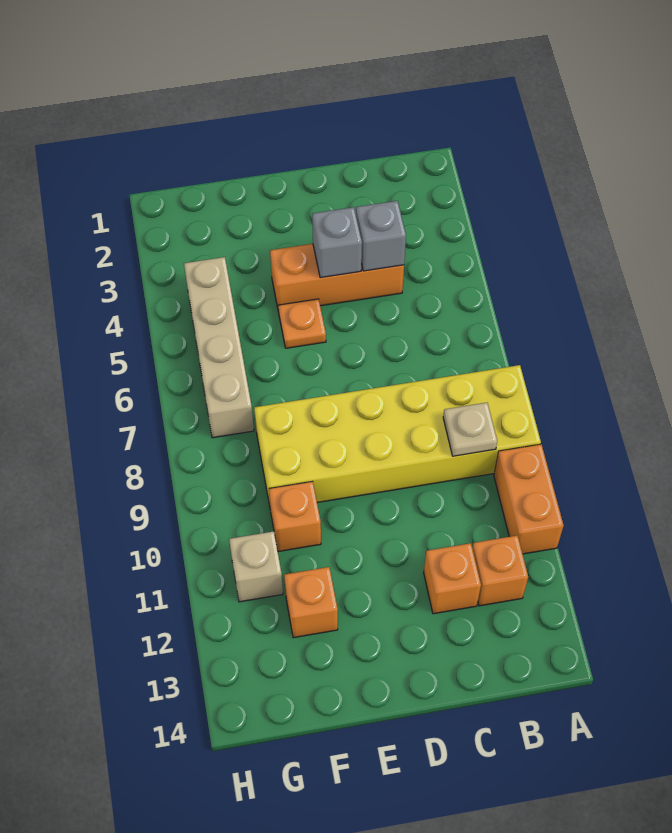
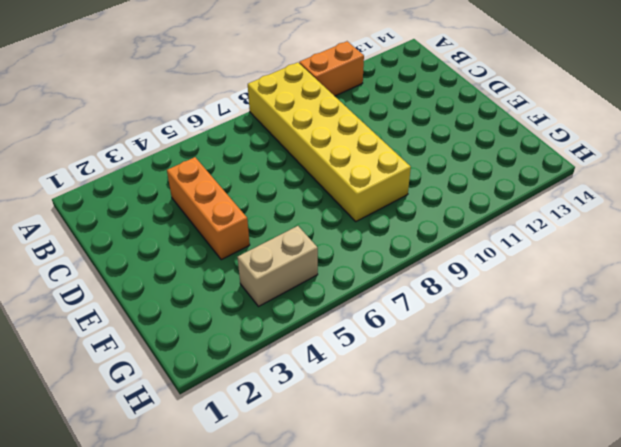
tan 1x2 brick [237,226,318,307] -> tan 1x4 brick [184,257,254,438]
none -> orange 1x1 brick [472,535,528,606]
none -> orange 1x1 brick [424,543,481,614]
none -> orange 1x1 plate [278,299,326,348]

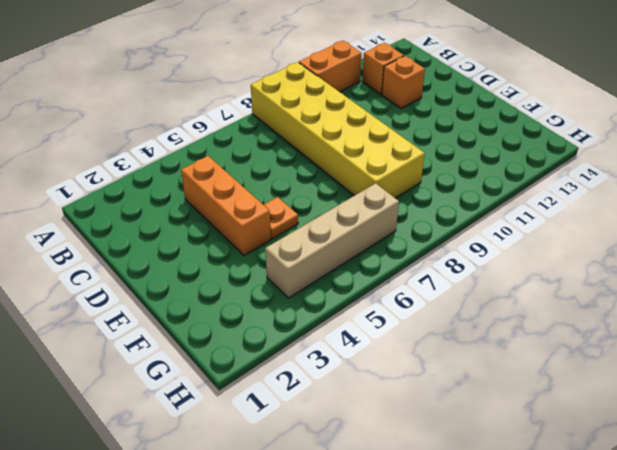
none -> orange 1x1 brick [269,481,321,552]
none -> orange 1x1 brick [284,567,338,638]
none -> tan 1x1 brick [229,531,283,602]

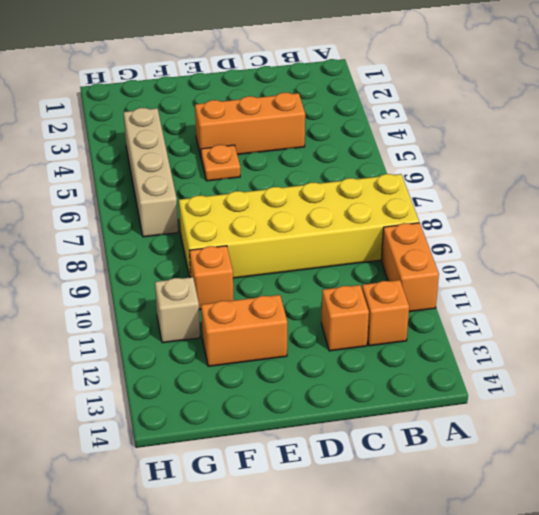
orange 1x2 brick [201,295,287,366] -> orange 1x1 brick [284,567,338,638]
none -> tan 1x1 plate [443,403,497,456]
none -> grey 1x1 brick [356,201,406,271]
none -> grey 1x1 brick [312,207,362,278]

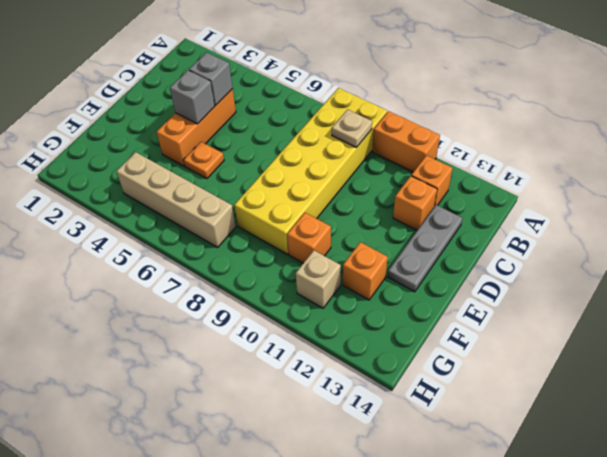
grey 1x3 plate [388,205,462,292] -> none

